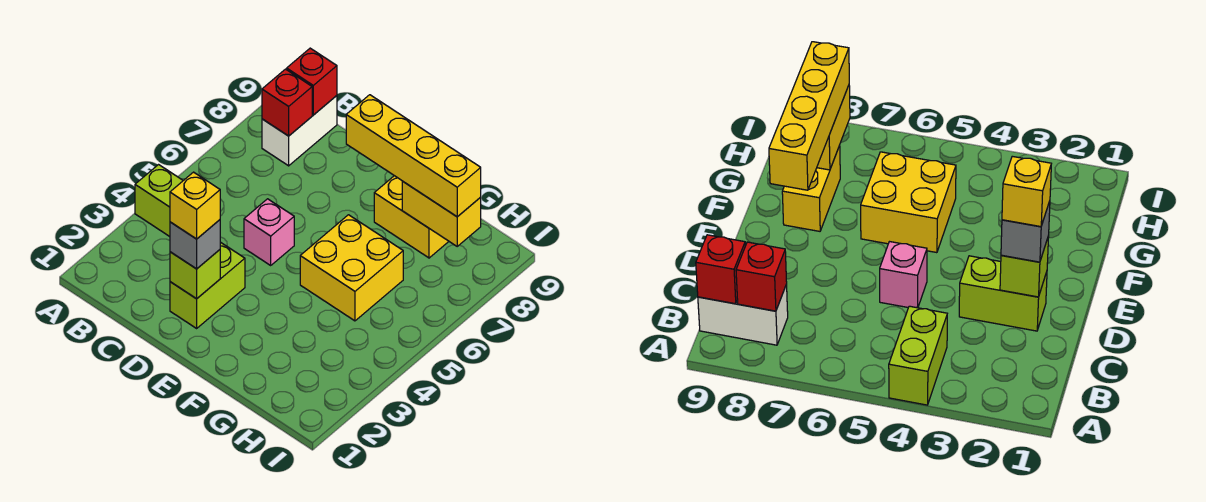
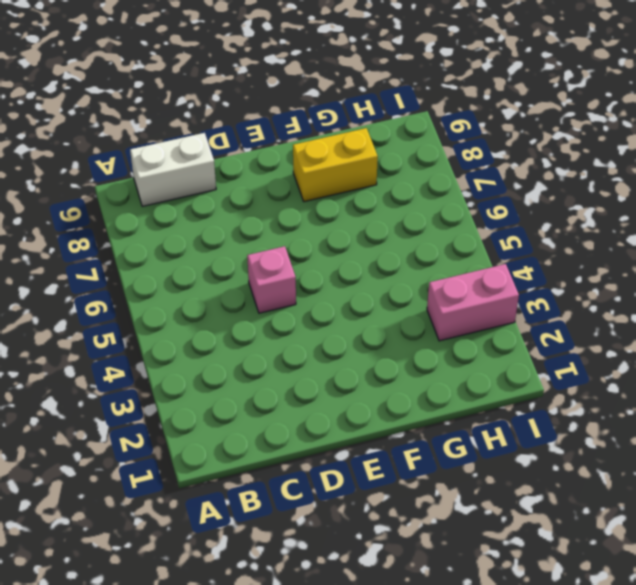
white 1x2 brick [130,133,216,206] -> white 1x2 brick turned to [262,96,337,166]
pink 1x2 brick [427,264,519,341] -> none
none -> lime 1x2 brick [135,165,183,237]
none -> lime 1x2 brick [170,242,245,328]
none -> yellow 2x2 brick [300,215,403,321]

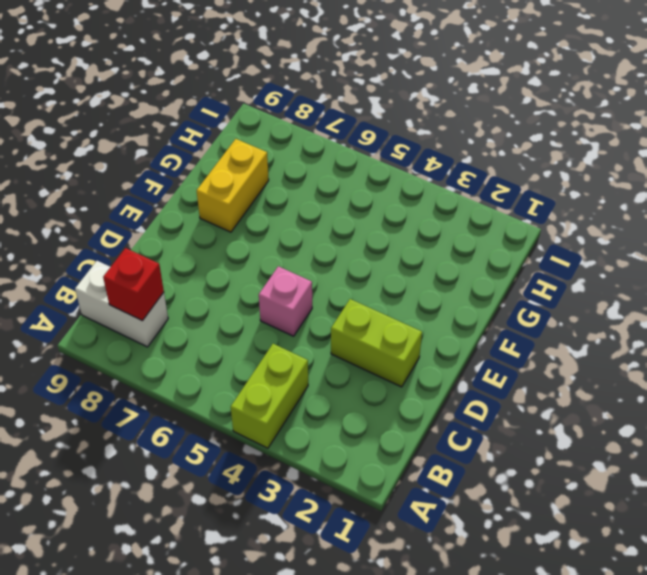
none -> yellow 2x2 brick [300,215,403,321]
none -> red 1x1 brick [287,48,337,115]
none -> lime 1x1 brick [170,250,220,299]

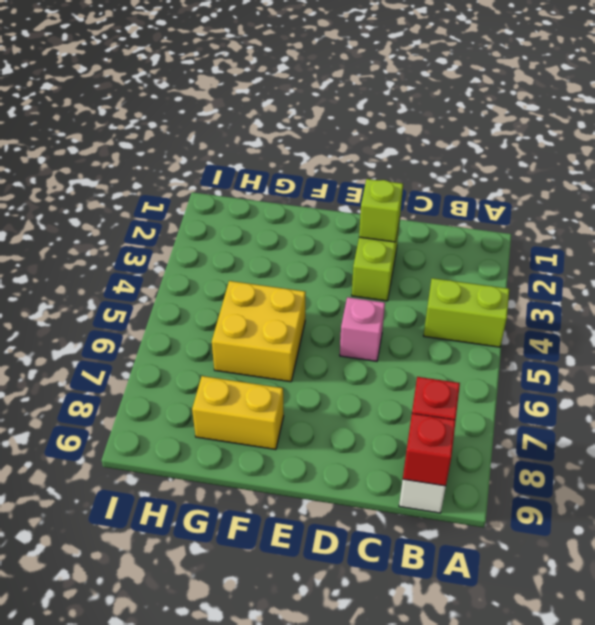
none -> yellow 1x2 brick [402,181,481,246]
none -> grey 1x1 brick [170,220,220,269]
none -> yellow 1x4 brick [346,95,481,217]

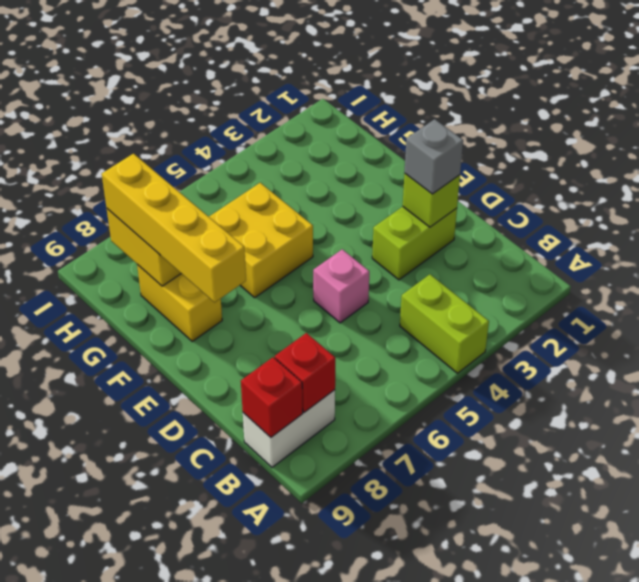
none -> yellow 1x1 brick [170,172,220,239]

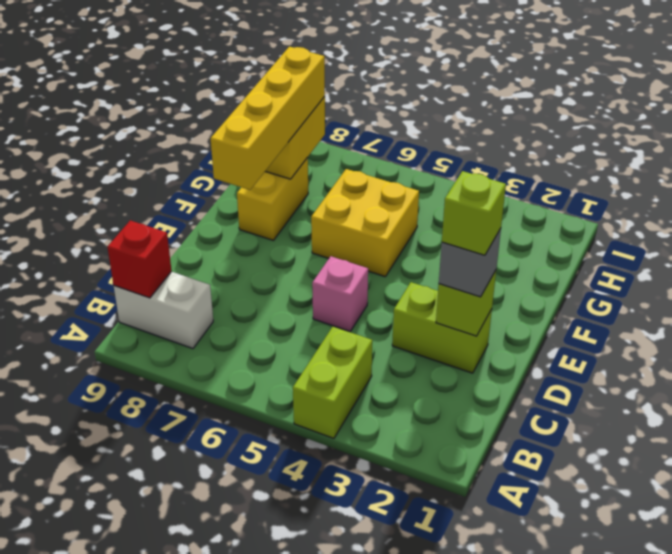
lime 1x1 brick [442,171,506,255] -> yellow 1x1 brick [170,172,220,239]
none -> red 1x1 brick [262,69,312,136]

